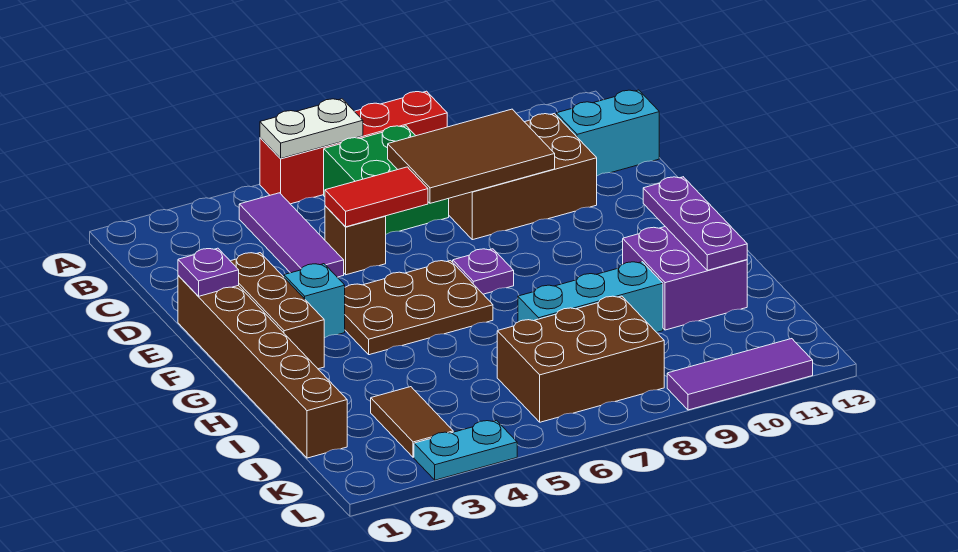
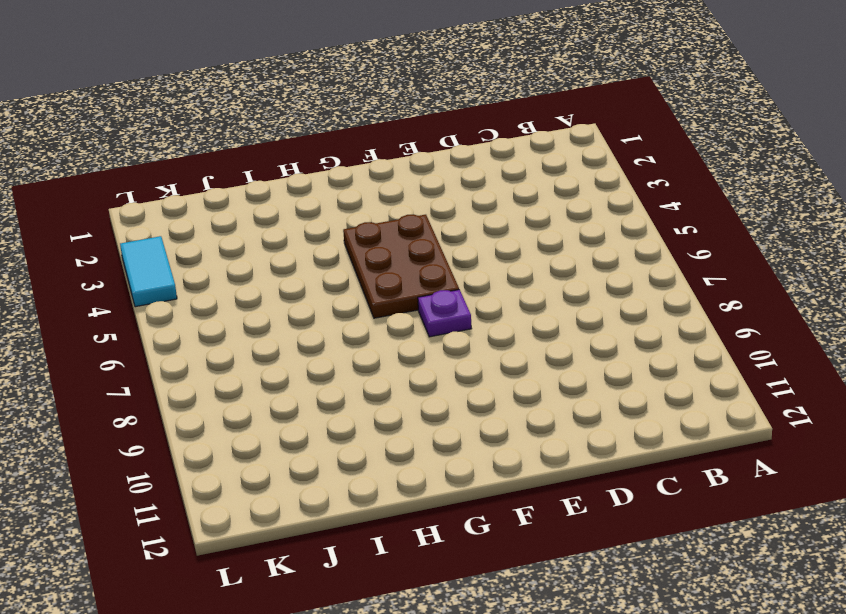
cyan 1x2 tile [120,236,177,307] -> cyan 1x2 plate [414,420,517,480]
none -> red 1x4 brick [260,91,447,204]
none -> purple 1x3 tile [239,193,344,277]
none -> green 2x2 brick [324,126,449,234]

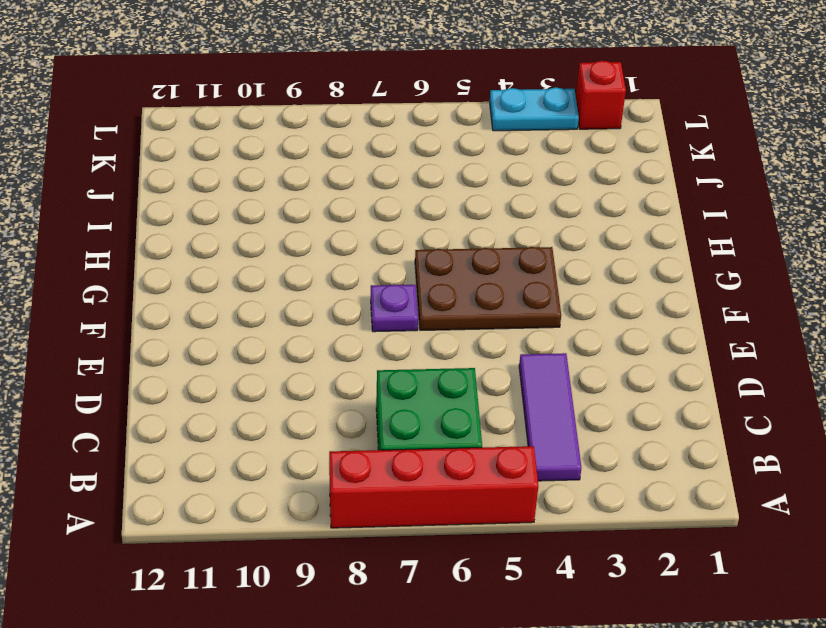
red 1x1 brick [576,61,626,129] -> none
none -> brown 2x3 brick [449,113,597,240]
none -> cyan 1x2 brick [556,90,659,176]
none -> brown 1x1 brick [325,206,386,275]

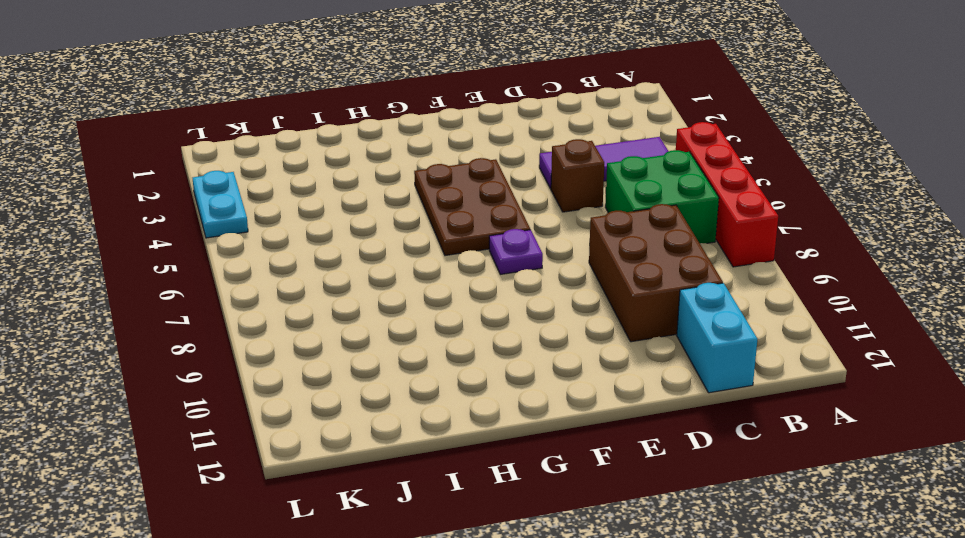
none -> brown 1x6 brick [178,275,347,458]
none -> brown 1x3 brick [231,253,324,369]
none -> cyan 1x1 brick [284,264,345,338]

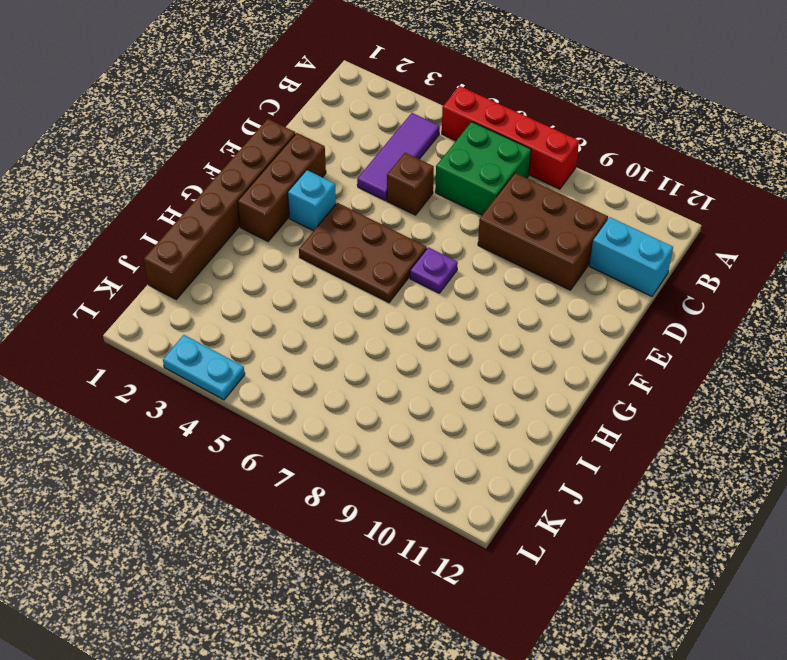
none -> purple 2x2 brick [623,227,747,330]
none -> cyan 1x3 brick [518,262,663,332]
none -> brown 1x2 tile [371,387,453,457]

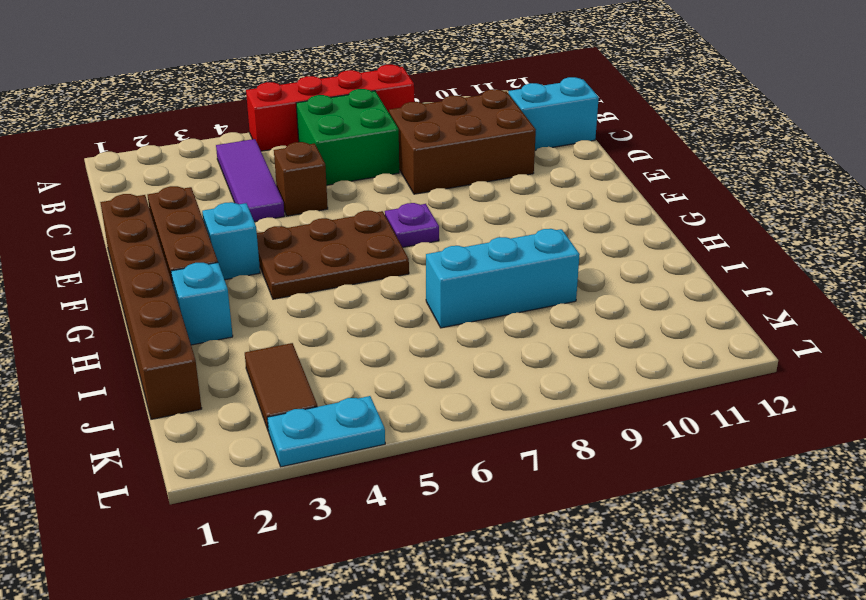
cyan 1x1 brick [171,263,233,345] -> none
none -> purple 2x2 brick [623,227,747,330]
none -> brown 2x3 brick [497,296,664,422]
none -> purple 1x3 tile [667,339,813,410]

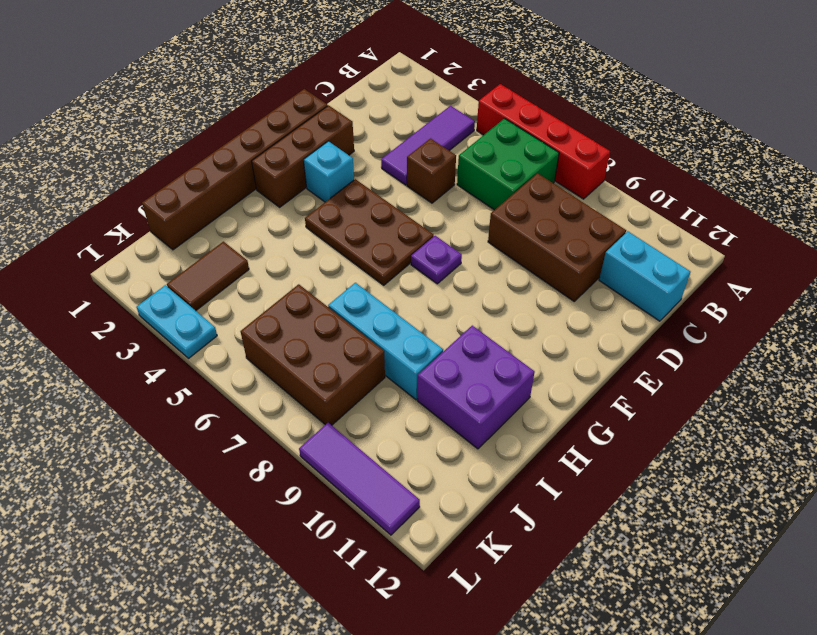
none -> white 1x2 plate [260,99,363,159]
none -> brown 2x3 tile [388,109,555,203]
none -> red 1x2 tile [325,167,428,227]

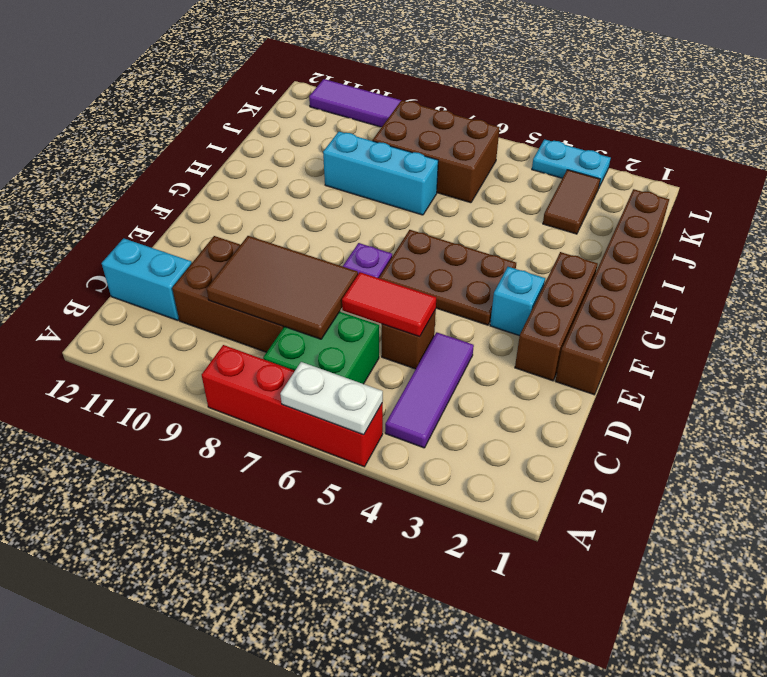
none -> purple 2x2 brick [623,227,747,330]
none -> purple 1x1 plate [178,248,239,296]
none -> purple 1x3 plate [643,177,747,270]

